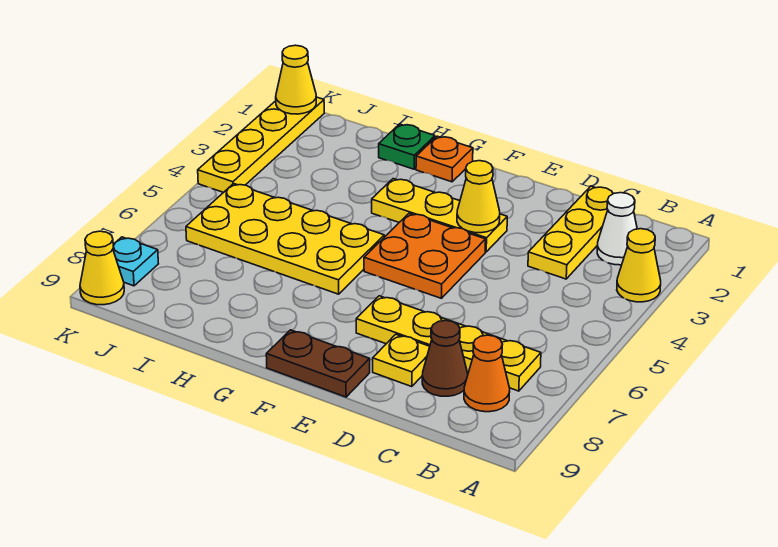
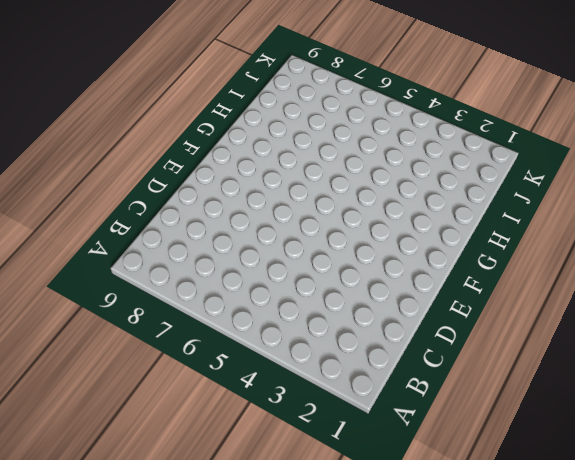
none -> yellow 1x1 cone [617,229,661,302]
none -> white 1x1 cone [597,193,637,265]
none -> yellow 1x4 plate [356,296,541,391]

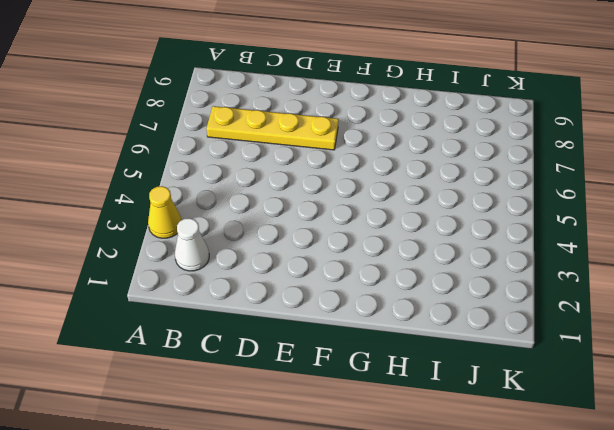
none -> orange 1x1 cone [464,335,510,412]
none -> yellow 1x3 plate [528,186,614,279]
none -> brown 1x1 cone [422,320,468,396]

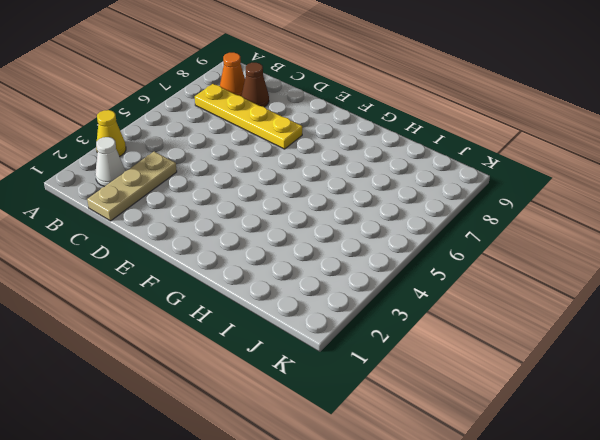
tan 1x3 plate [87,152,177,221] -> yellow 1x3 plate [528,186,614,279]
none -> yellow 1x1 plate [373,334,430,387]
none -> yellow 1x3 plate [372,179,507,252]
none -> orange 2x2 plate [364,213,486,298]

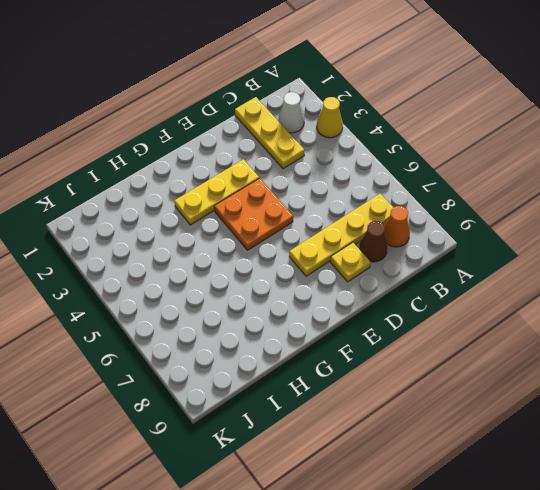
none -> brown 1x2 plate [266,330,370,397]
none -> orange 1x1 plate [416,136,473,182]
none -> yellow 2x4 plate [186,184,384,294]

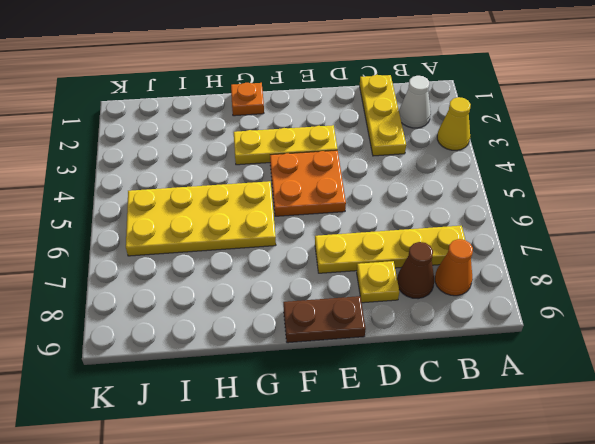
none -> green 1x1 plate [379,124,435,169]
none -> yellow 1x4 plate [198,97,324,193]
none -> cyan 1x1 plate [113,237,158,286]

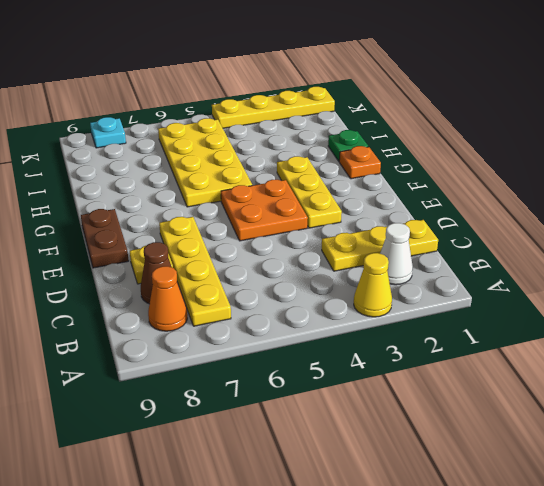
none -> yellow 1x1 cone [80,231,124,305]
none -> yellow 1x1 cone [457,161,500,233]
none -> yellow 1x1 cone [276,45,316,114]

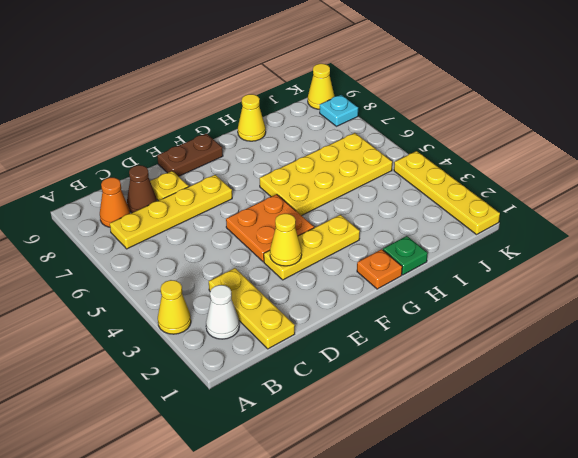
yellow 1x1 cone [238,94,266,141] -> yellow 1x1 cone moved to [276,45,316,114]

